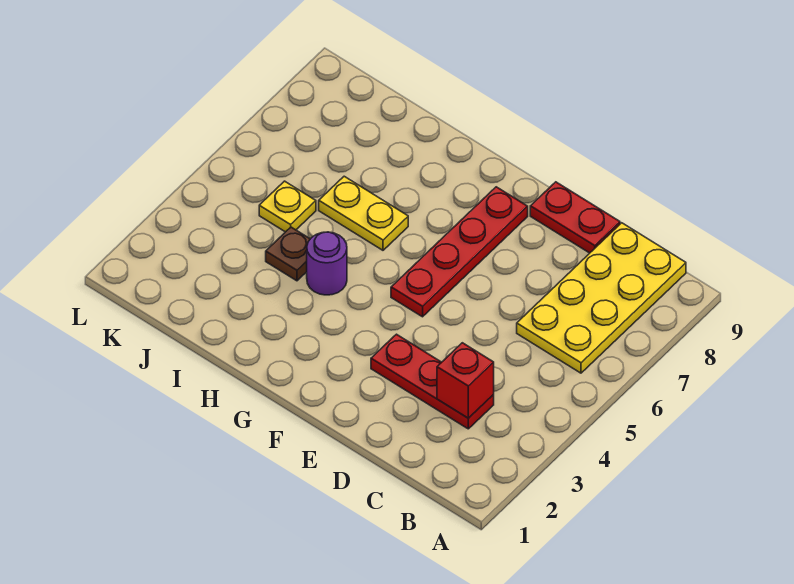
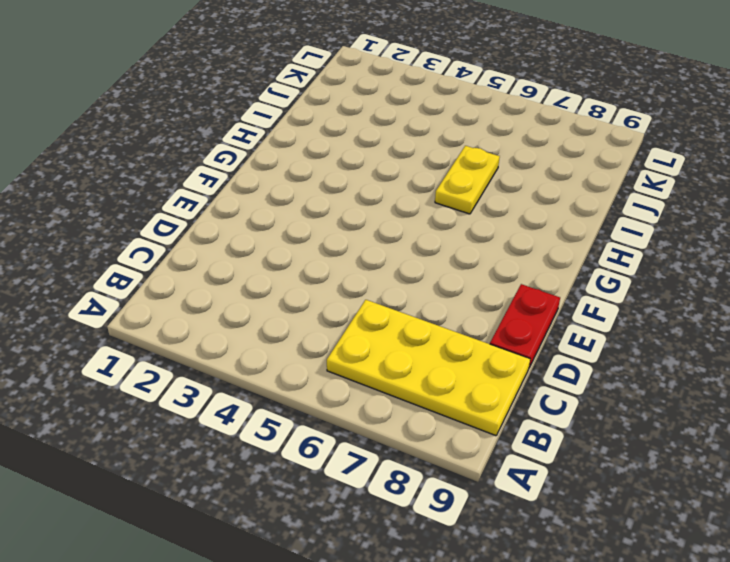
none -> red 1x3 plate [371,334,494,429]
none -> red 1x4 plate [391,187,528,317]

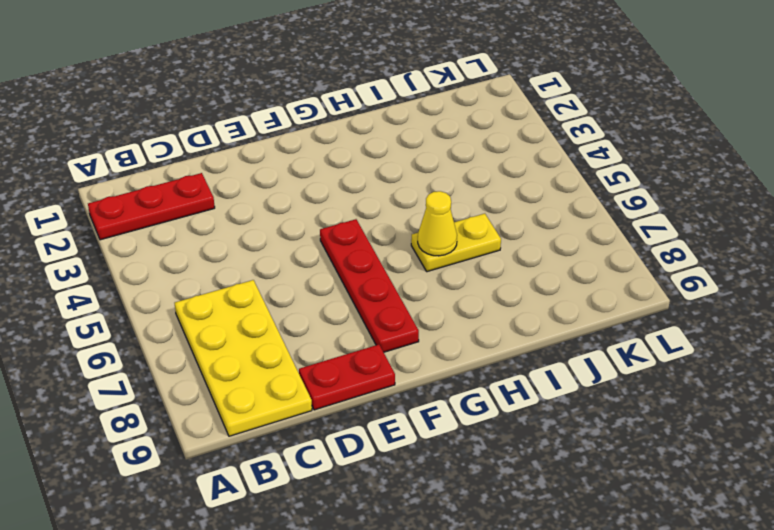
red 1x3 plate [88,173,215,240] -> red 1x3 plate moved to [371,334,494,429]
yellow 1x1 cone [418,191,457,256] -> none
none -> purple 1x1 round brick [307,232,347,295]
none -> brown 1x1 plate [266,227,310,281]

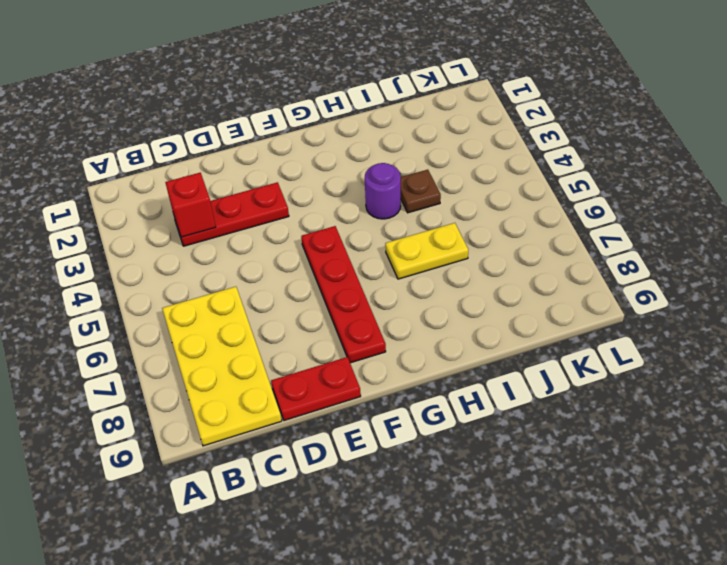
none -> yellow 1x1 plate [259,181,316,232]

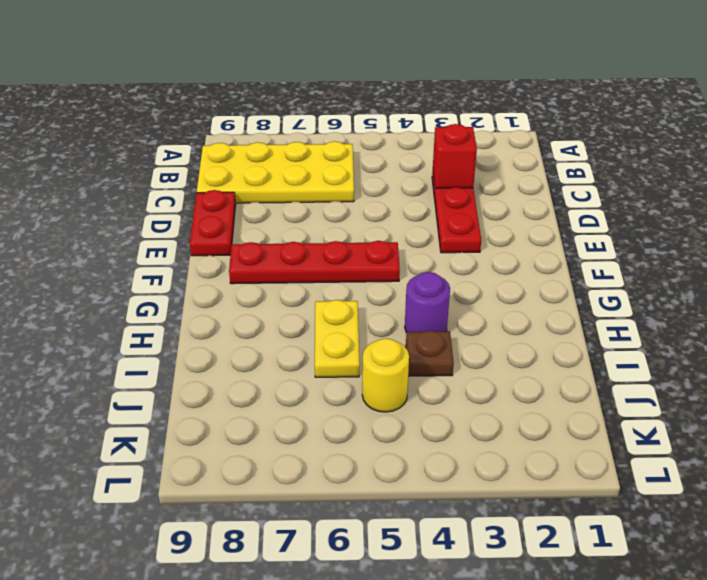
yellow 1x1 round brick [362,338,409,412] -> yellow 1x1 plate [259,181,316,232]

